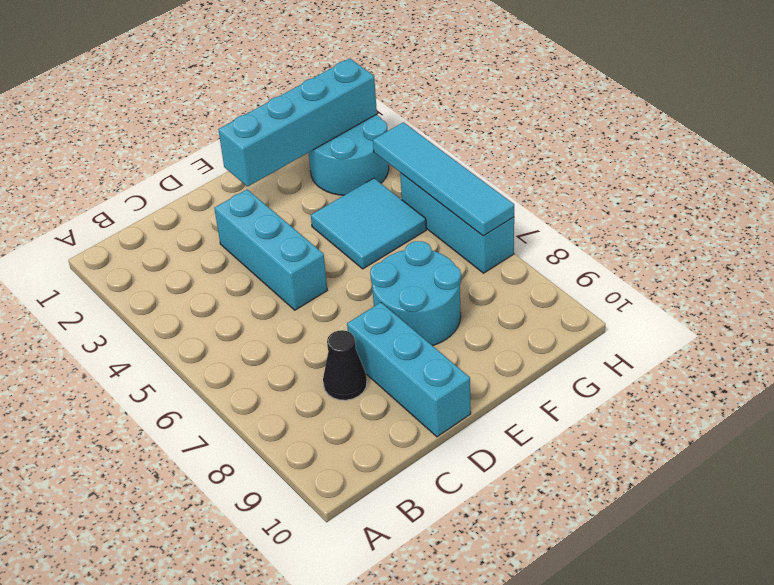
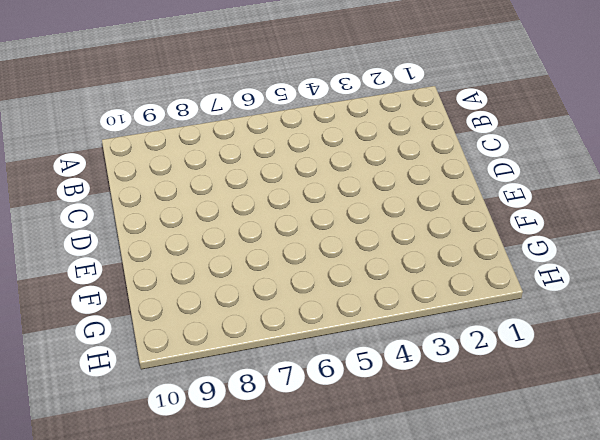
none -> black 1x1 cone [323,330,367,400]
none -> cyan 1x3 brick [214,189,327,310]

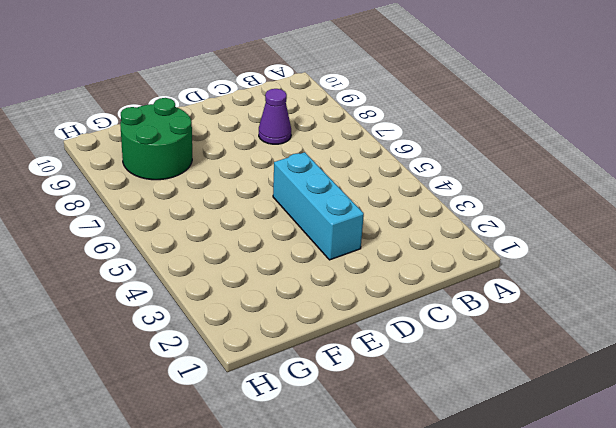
purple 1x1 cone [259,89,291,144] -> black 1x1 cone [323,330,367,400]
green 2x2 round brick [120,98,192,180] -> cyan 2x2 round brick [370,241,461,346]
none -> cyan 1x3 brick [347,302,471,437]
none -> cyan 2x2 tile [311,178,426,269]

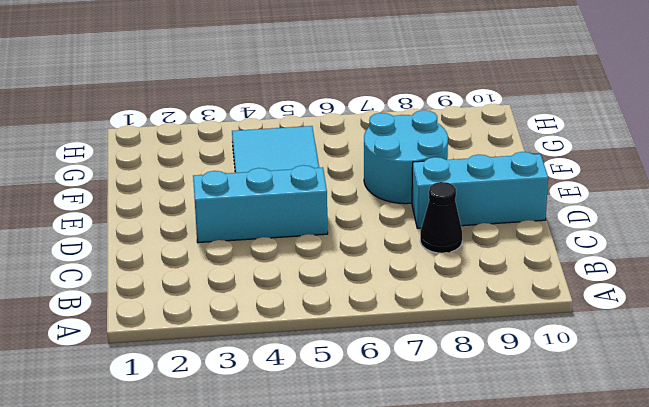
none -> cyan 2x2 round brick [309,114,389,195]
none -> cyan 1x3 brick [400,173,514,273]

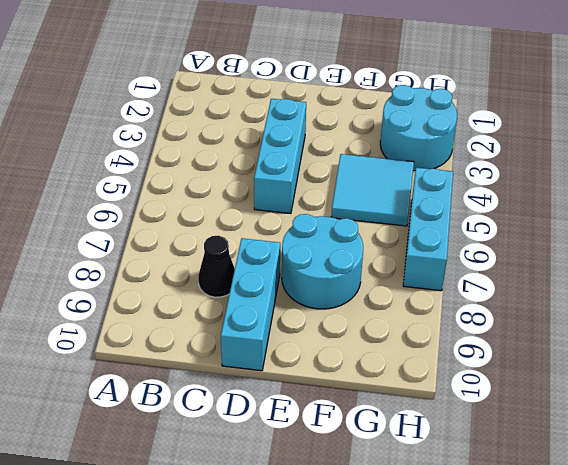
none -> cyan 1x4 brick [218,58,377,187]
none -> cyan 1x4 tile [373,122,514,236]

